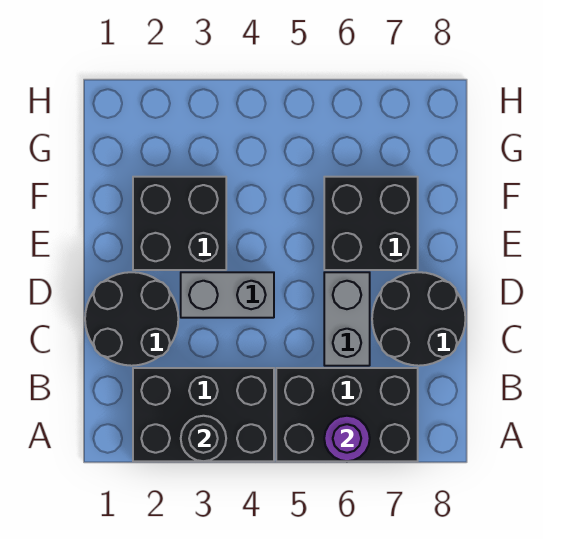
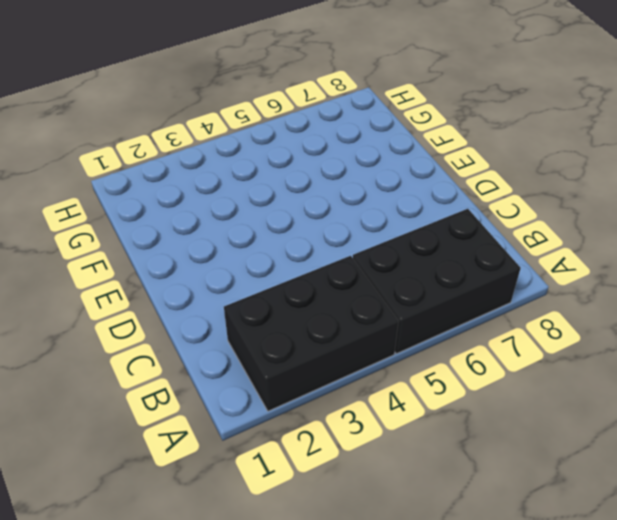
none -> black 2x2 round brick [85,272,178,366]
none -> grey 1x2 brick [324,272,370,366]

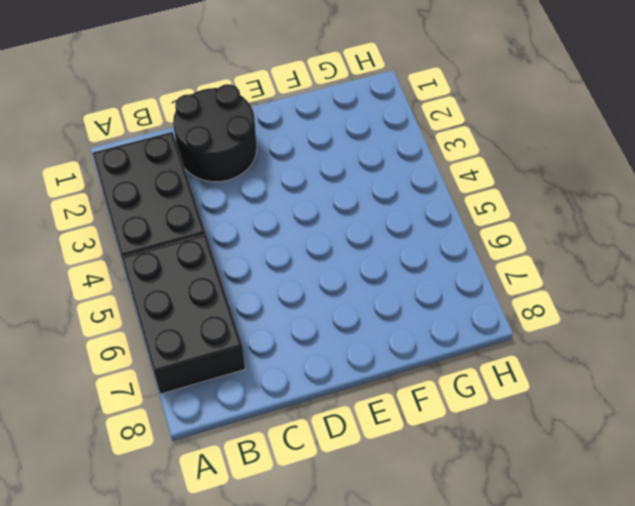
none -> grey 1x2 brick [324,272,370,366]
none -> black 2x2 round brick [372,272,465,366]

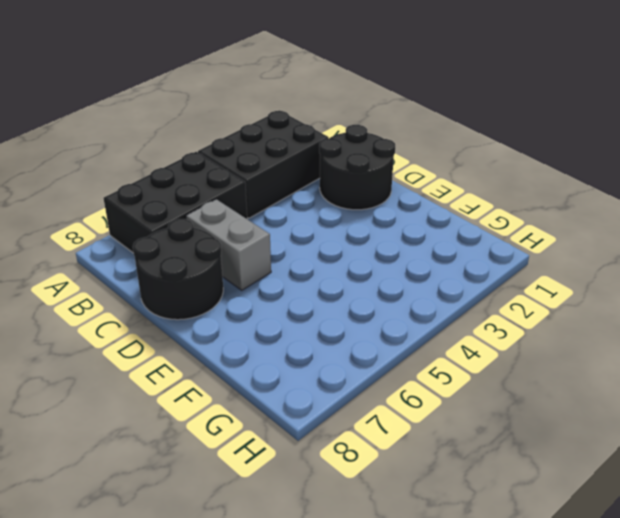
none -> grey 1x2 brick [181,272,274,318]
none -> black 2x2 brick [133,177,226,270]

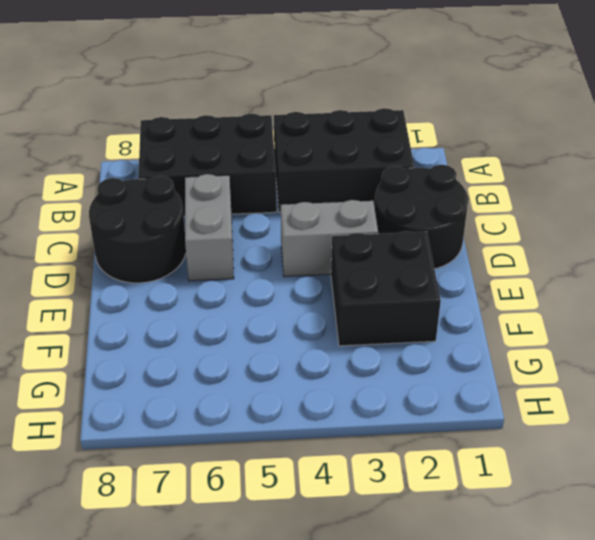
none -> black 2x2 brick [324,177,418,270]
none -> black 1x1 round brick [181,416,226,461]

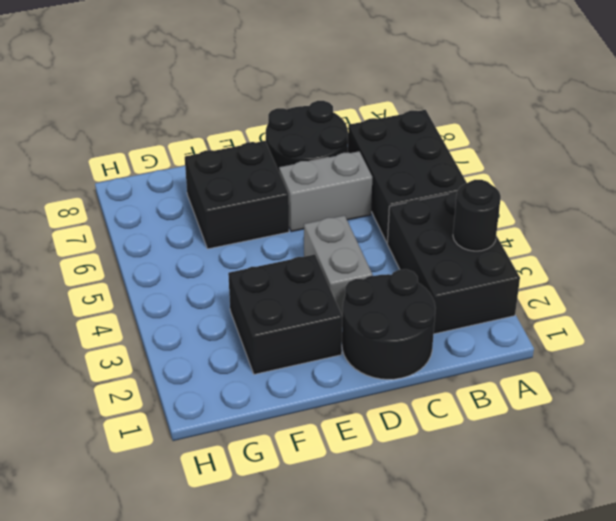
none -> purple 1x1 round brick [324,416,370,461]

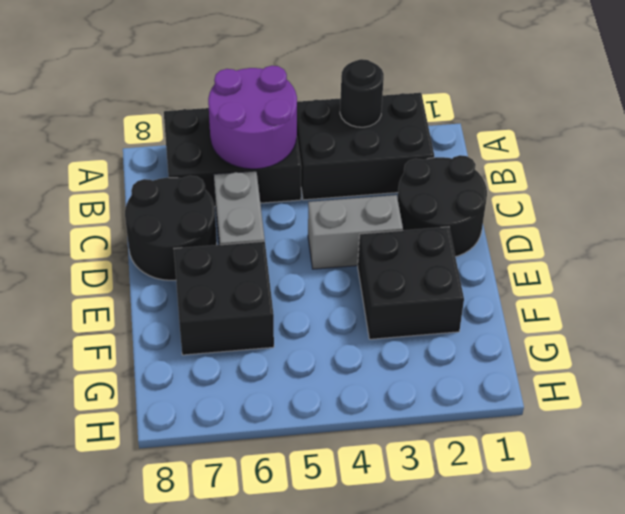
purple 2x2 round brick [208,66,297,169] -> purple 1x1 round brick [324,416,370,461]

